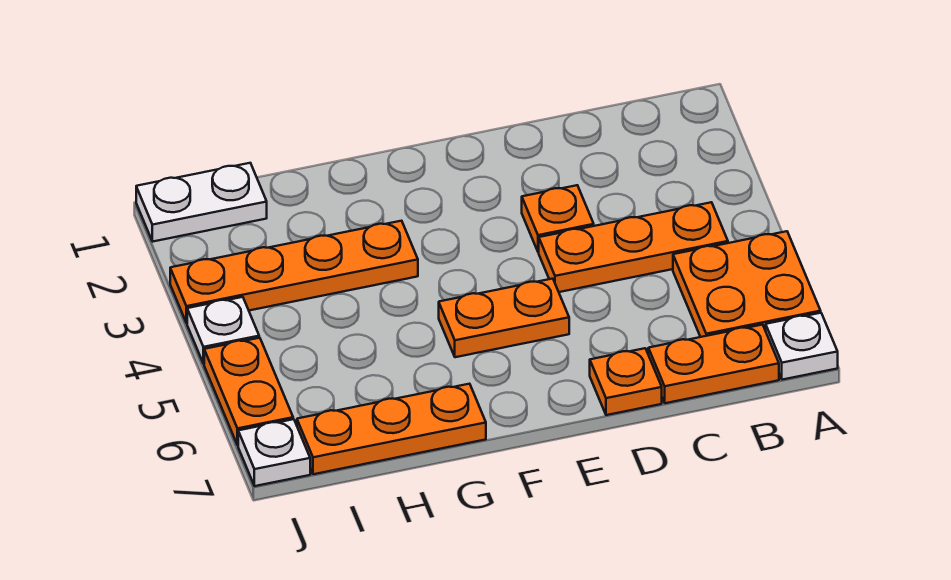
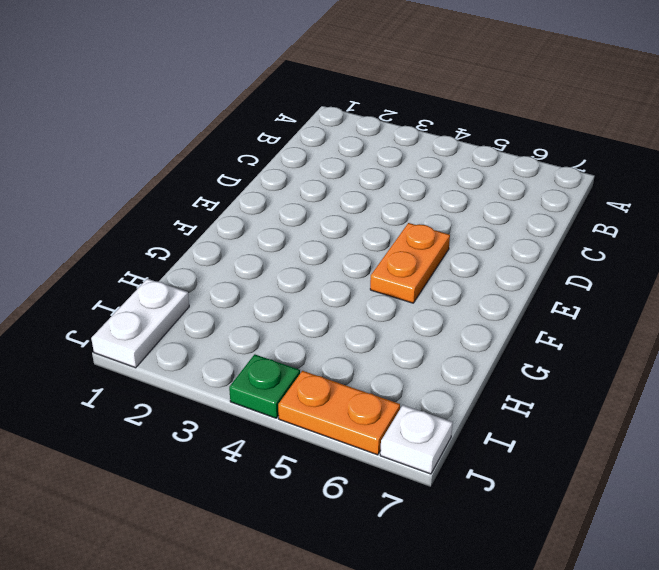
green 1x1 plate [229,354,300,418] -> white 1x1 plate [187,297,259,364]
none -> orange 2x2 plate [673,231,821,337]
none -> white 1x1 plate [766,313,838,380]
none -> orange 1x3 plate [539,202,728,292]

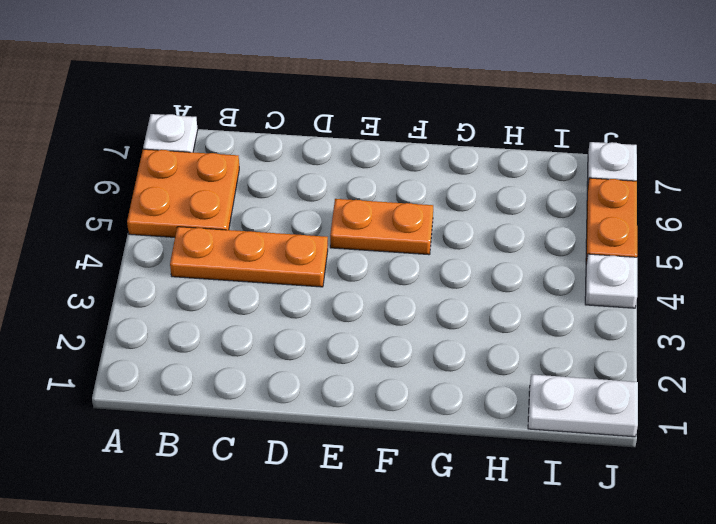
none -> orange 1x2 plate [648,325,779,403]
none -> orange 1x1 plate [522,185,594,252]
none -> orange 1x1 plate [590,348,662,415]

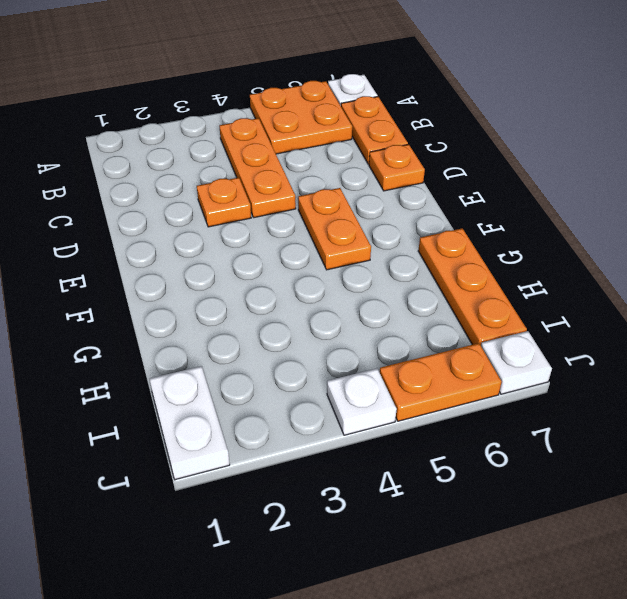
none -> orange 1x4 plate [170,221,418,323]

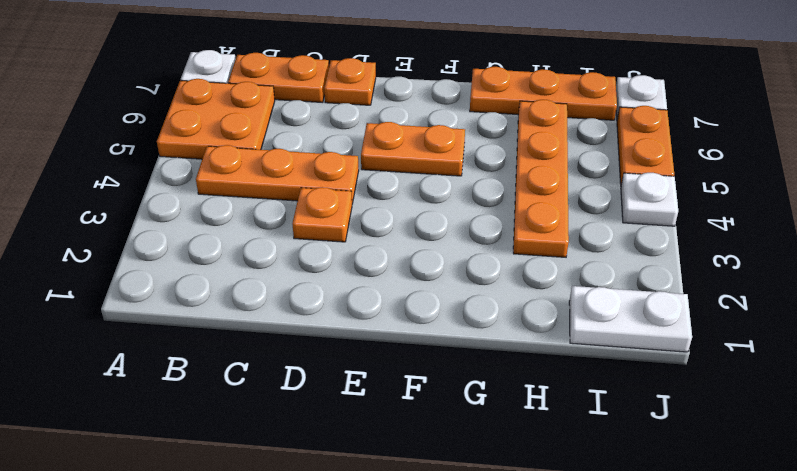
orange 1x4 plate [513,100,569,257] -> orange 1x4 plate turned to [170,221,418,323]

